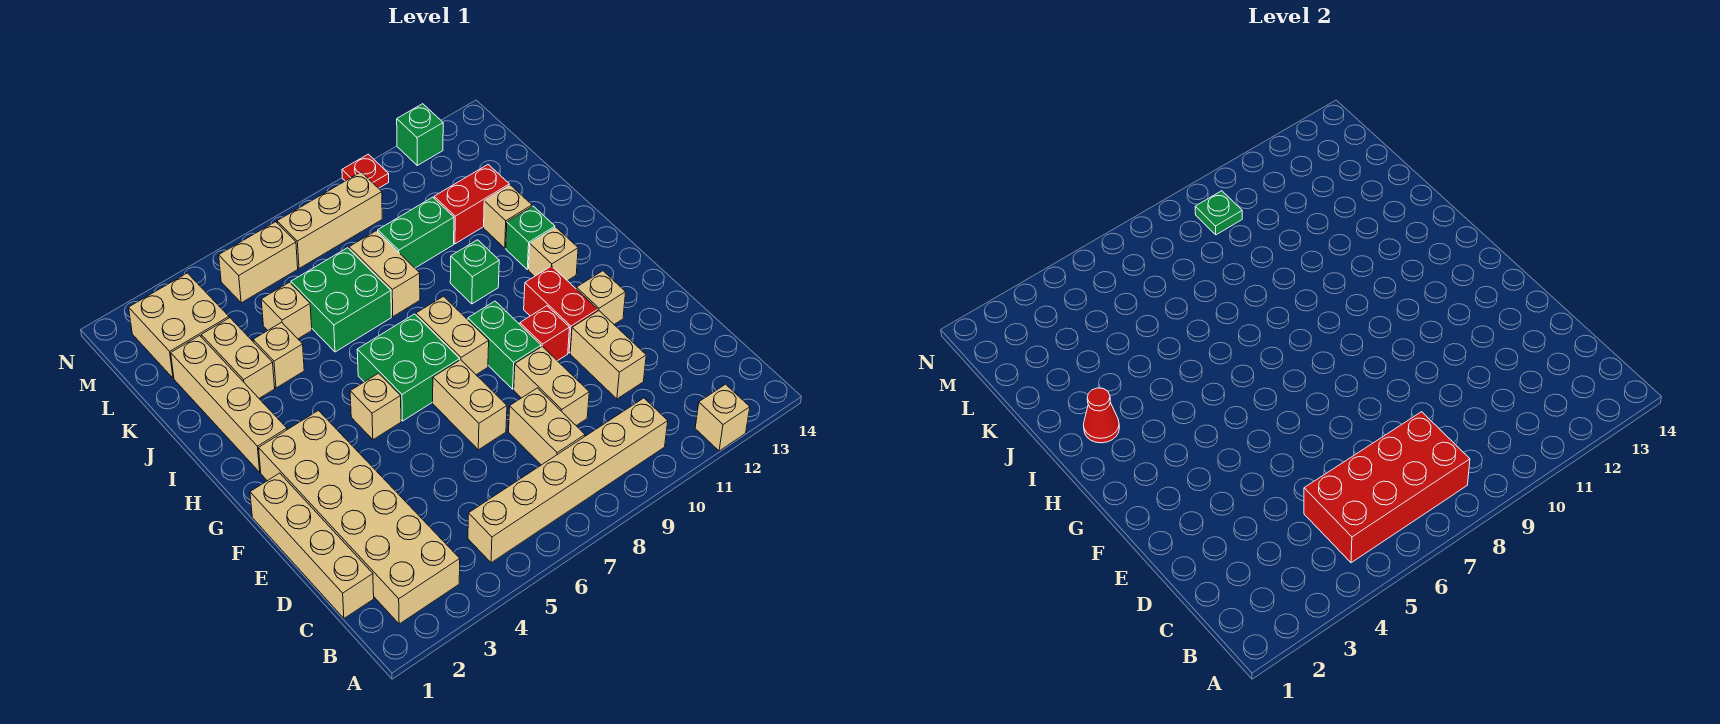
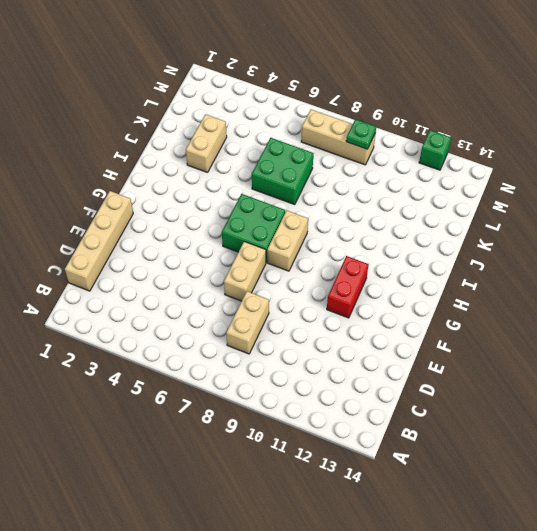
none -> tan 1x1 brick [695,384,750,451]
none -> tan 2x6 brick [259,411,460,624]
none -> tan 1x6 brick [468,398,668,563]
none -> tan 1x2 brick [514,347,589,426]

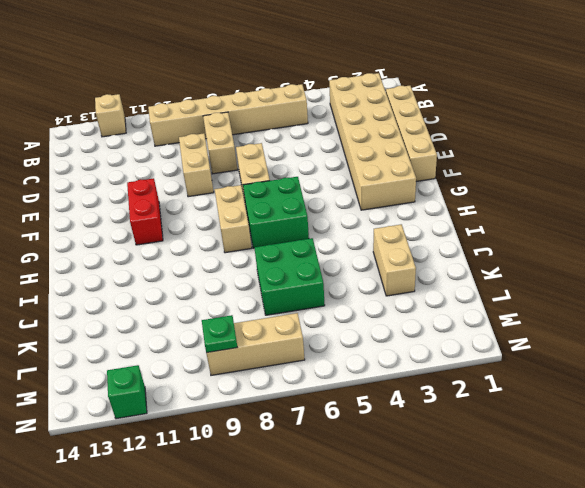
none -> tan 1x2 brick [570,311,646,399]
none -> green 1x2 brick [468,301,541,389]
none -> red 1x1 brick [520,306,570,361]
none -> tan 1x1 brick [576,271,626,324]

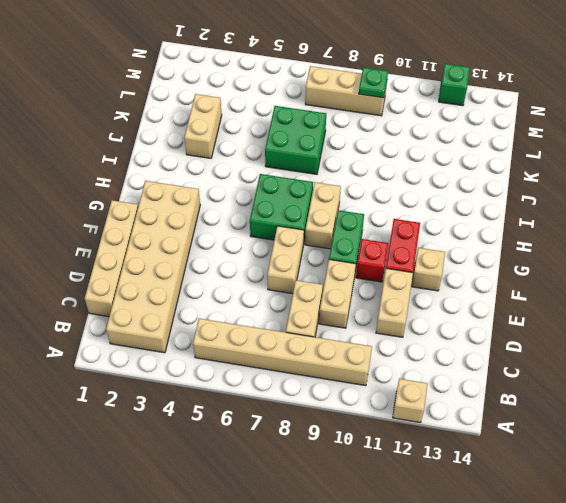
none -> tan 1x1 brick [350,373,401,440]
none -> tan 1x4 brick [171,336,287,472]
none -> tan 1x1 brick [529,228,578,281]
none -> green 1x1 brick [450,240,499,304]

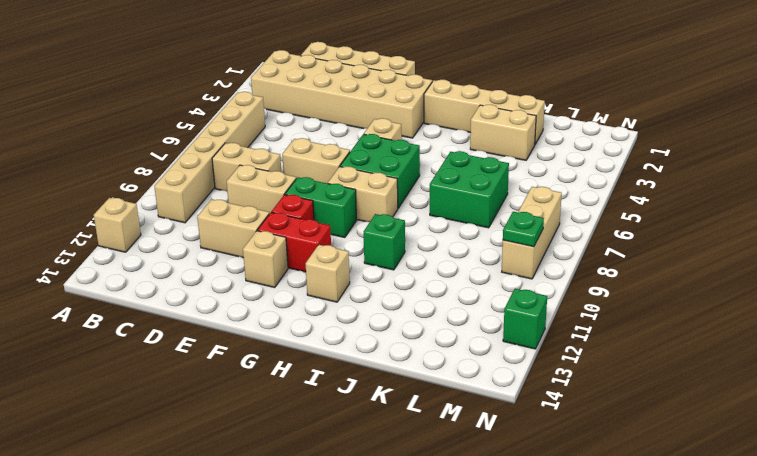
none -> green 1x1 brick [506,206,555,270]
none -> tan 1x1 brick [253,322,304,388]
none -> tan 1x2 brick [349,231,420,317]
none -> tan 1x1 brick [484,185,532,248]

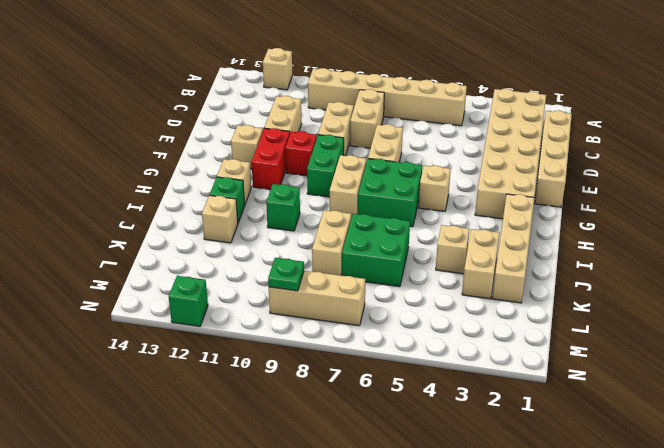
none -> tan 1x1 brick [261,282,312,339]
none -> green 1x2 brick [378,197,454,268]
none -> red 1x2 brick [434,165,509,244]
none -> tan 2x2 brick [129,273,229,378]

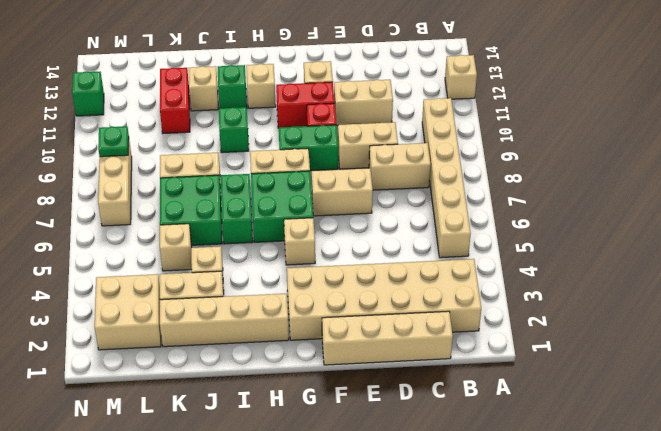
green 1x2 brick [221,174,253,244] -> green 1x2 brick moved to [378,197,454,268]
none -> tan 1x2 brick [219,222,298,303]
none -> red 1x1 plate [342,154,389,188]
none -> red 2x4 brick [1304,412,1470,563]
none -> red 1x1 cone [1083,388,1119,443]

